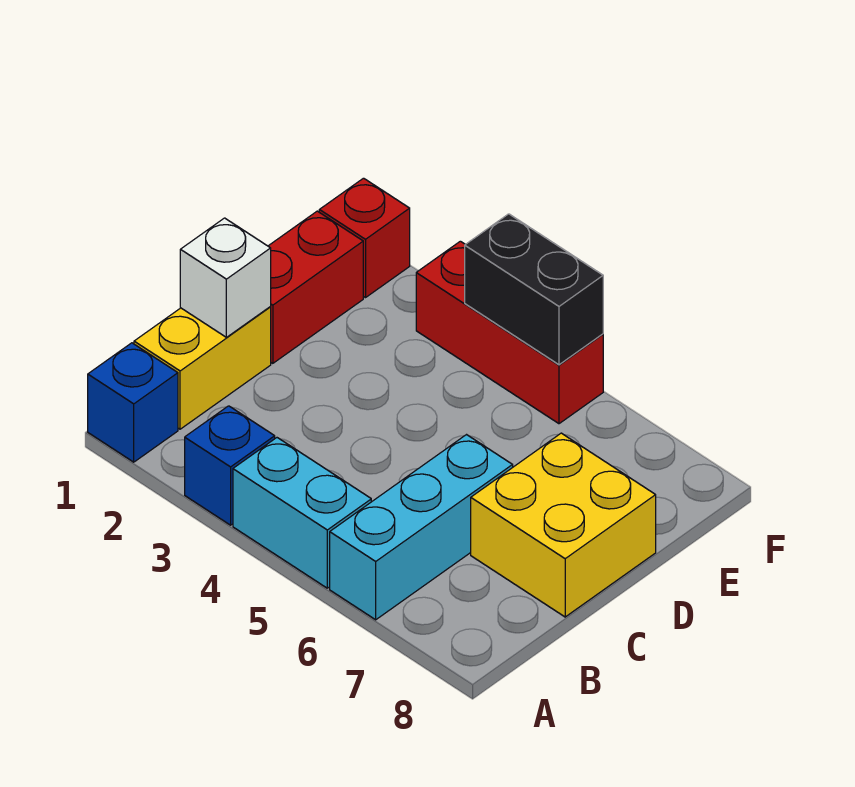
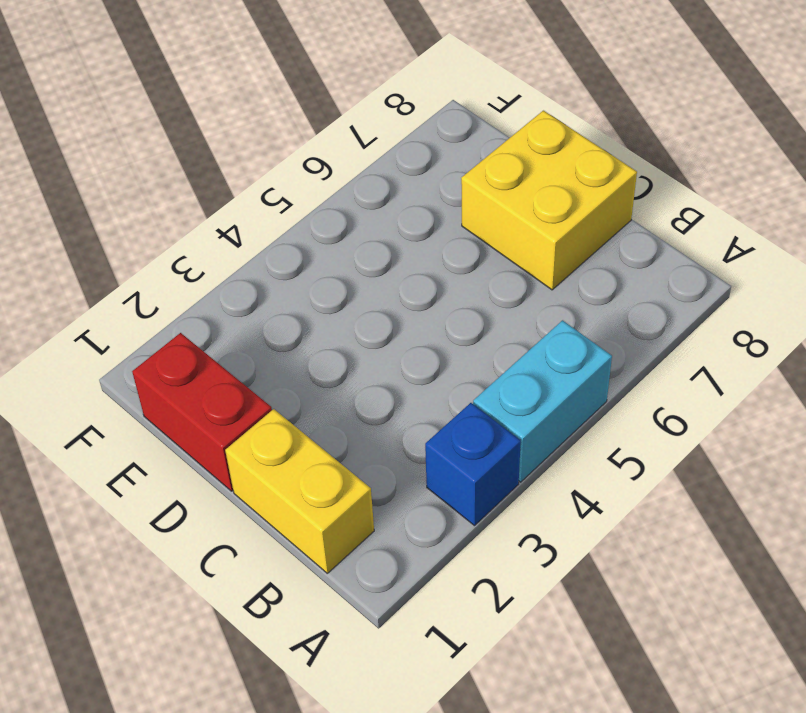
none -> blue 1x1 brick [88,343,178,462]
none -> cyan 1x3 brick [330,435,513,620]

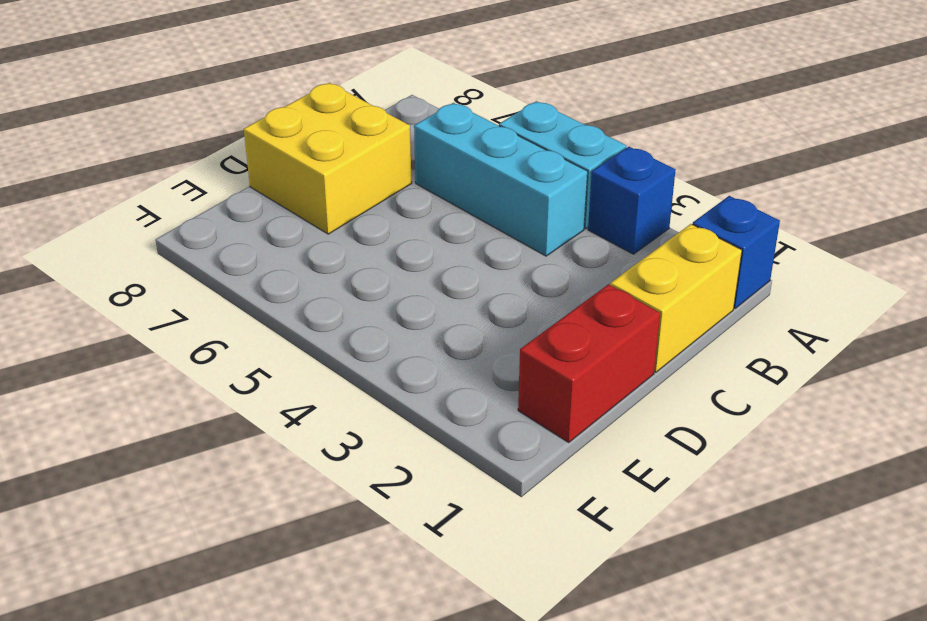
cyan 1x3 brick [414,103,588,256] -> cyan 1x3 brick turned to [330,435,513,620]
none -> red 1x1 brick [319,178,410,298]
none -> red 1x3 brick [416,241,603,424]

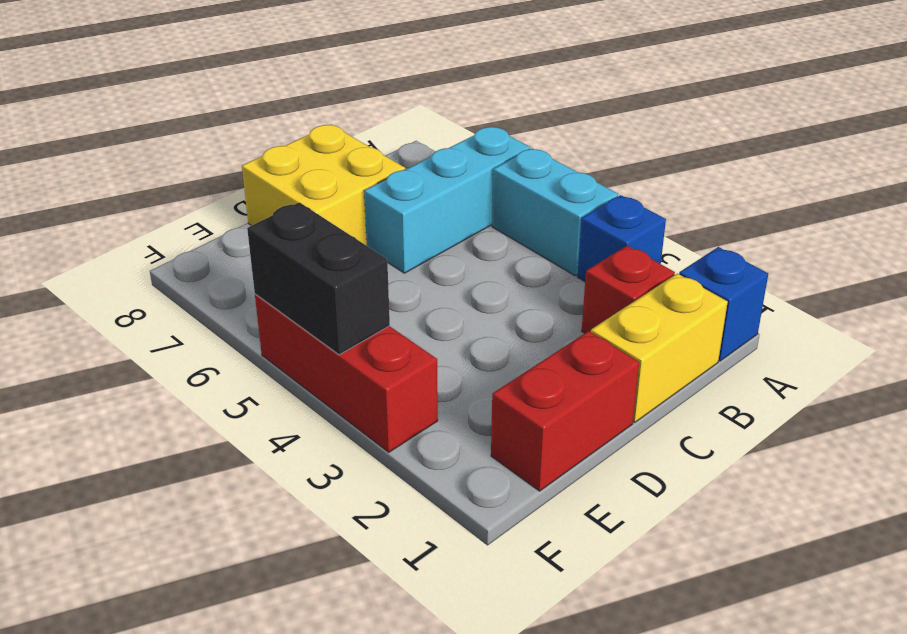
red 1x1 brick [582,246,675,333] -> red 1x1 brick moved to [319,178,410,298]
none -> white 1x1 brick [180,218,271,337]

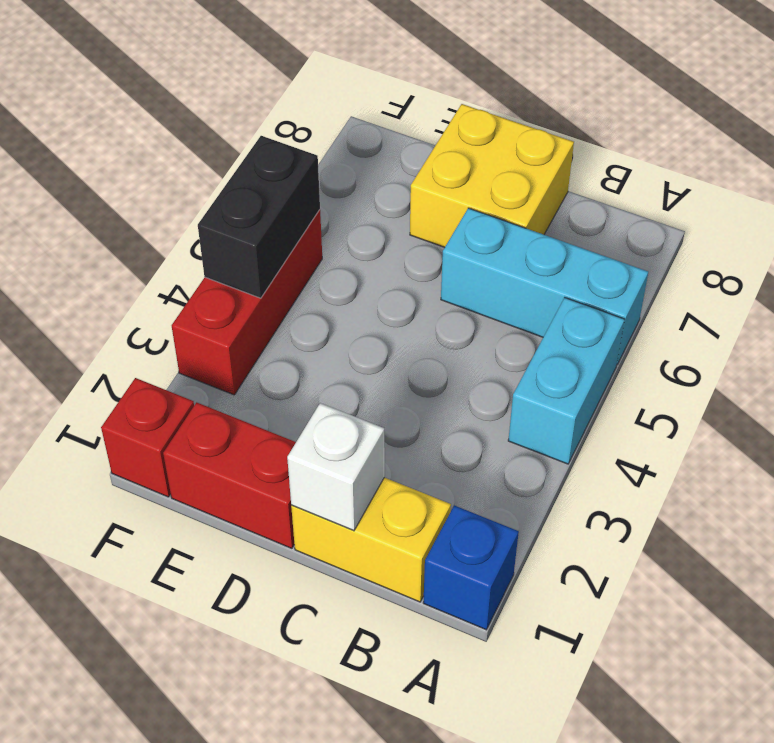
none -> blue 1x1 brick [185,406,275,525]

